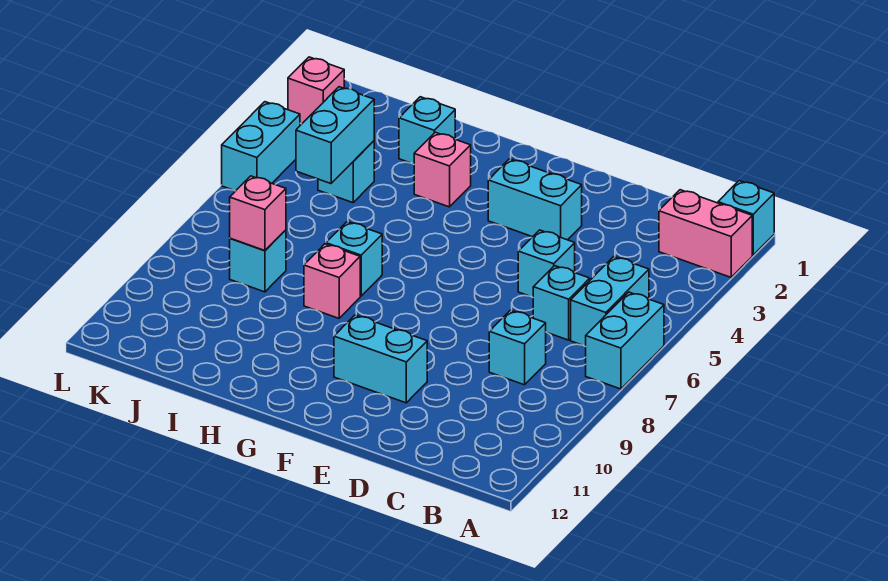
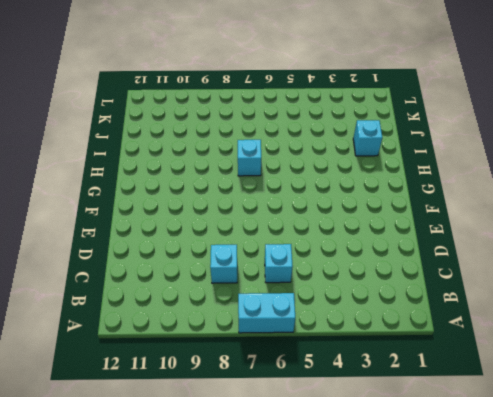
none -> cyan 1x1 brick [718,181,774,255]
none -> pink 1x2 brick [659,190,752,277]
none -> cyan 1x2 brick [571,257,649,346]

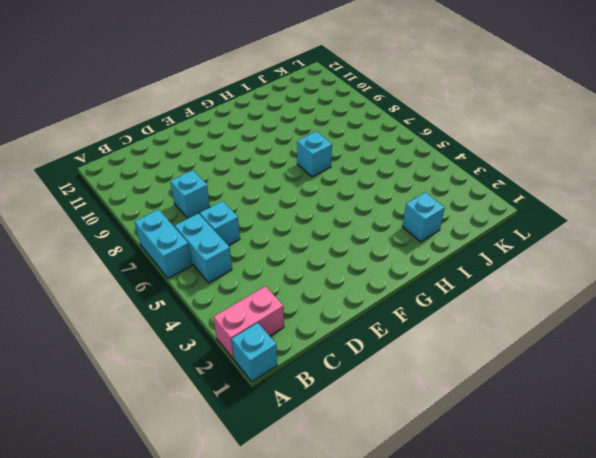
none -> cyan 1x1 brick [518,230,575,297]
none -> cyan 1x2 brick [488,159,582,240]
none -> cyan 1x2 brick [334,315,427,403]

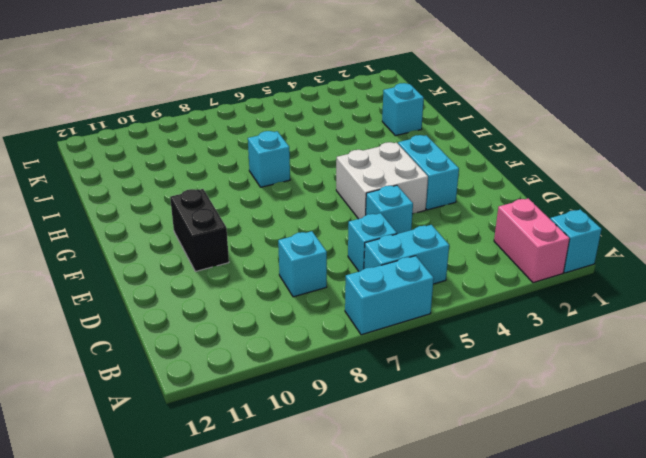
white 2x2 brick [336,142,428,219] -> none
black 1x2 brick [170,189,229,271] -> cyan 1x2 brick [334,315,427,403]
none -> pink 1x1 brick [414,132,471,207]
none -> pink 1x1 brick [304,244,360,318]
none -> cyan 1x1 brick [318,141,374,203]

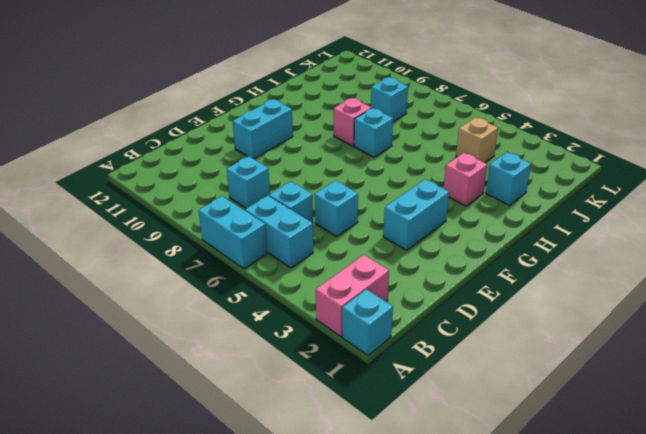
tan 1x1 brick [456,117,498,163] -> cyan 1x1 brick [318,141,374,203]
none -> pink 1x1 brick [288,57,344,124]
none -> cyan 1x2 brick [222,102,300,191]
none -> cyan 1x2 brick [296,87,374,184]

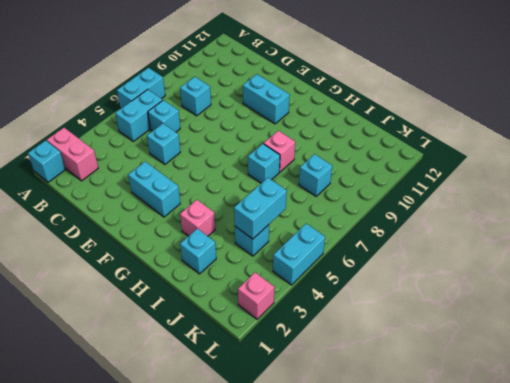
none -> pink 1x1 brick [230,176,286,251]

